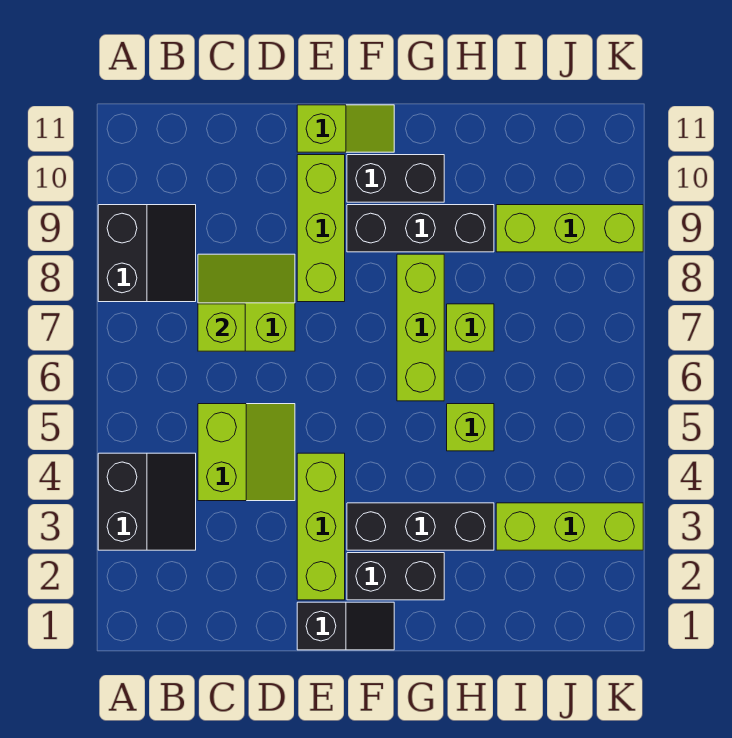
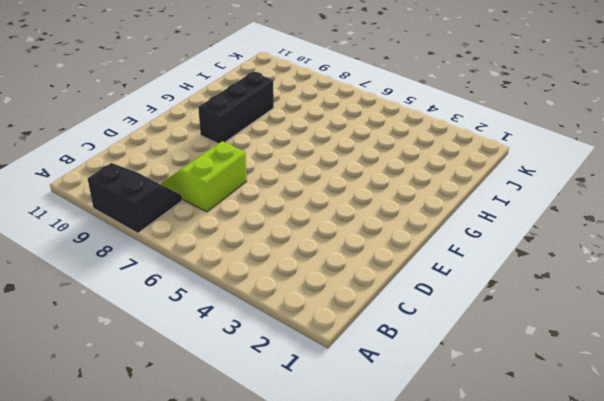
none -> black 2x2 slope [98,453,196,550]
none -> lime 2x2 slope [198,404,295,501]
none -> black 1x2 slope [297,602,394,650]

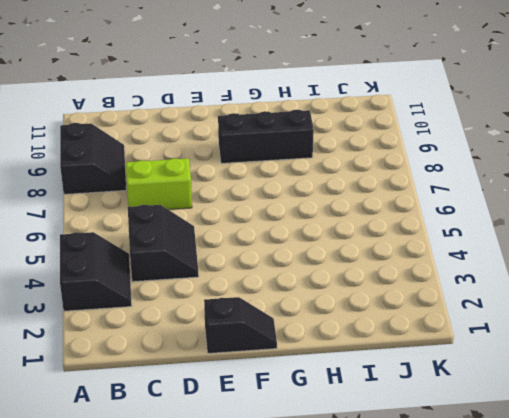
black 2x2 slope [128,205,199,282] -> lime 2x2 slope [198,404,295,501]
none -> lime 1x3 brick [297,453,345,600]
none -> lime 1x3 brick [297,155,345,302]
none -> lime 1x2 slope [297,105,394,152]

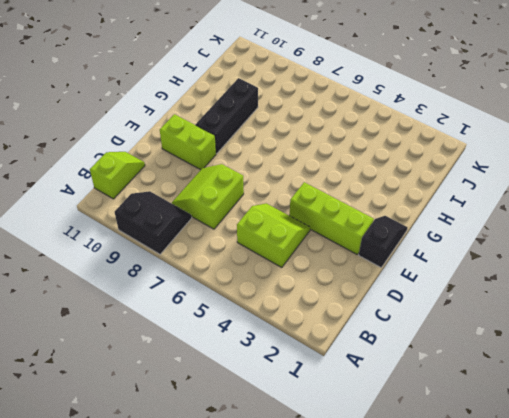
lime 1x2 slope [90,152,145,199] -> lime 1x2 slope moved to [297,105,394,152]
lime 1x2 brick [160,114,216,170] -> lime 1x3 brick [297,155,345,302]
none -> black 2x2 slope [98,453,196,550]
none -> black 1x2 brick [347,553,444,600]
none -> black 1x3 brick [347,503,494,550]

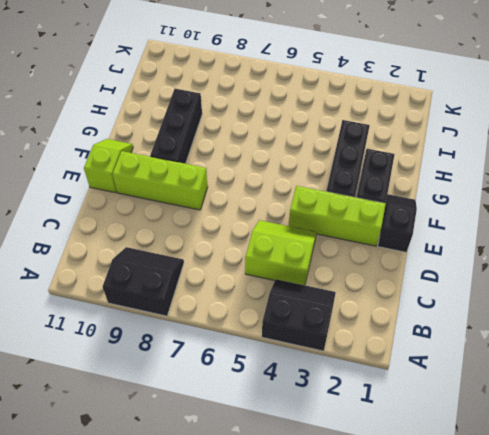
none -> lime 2x2 slope [198,254,295,351]
none -> black 1x2 brick [347,155,444,202]
none -> lime 1x3 brick [397,254,444,401]

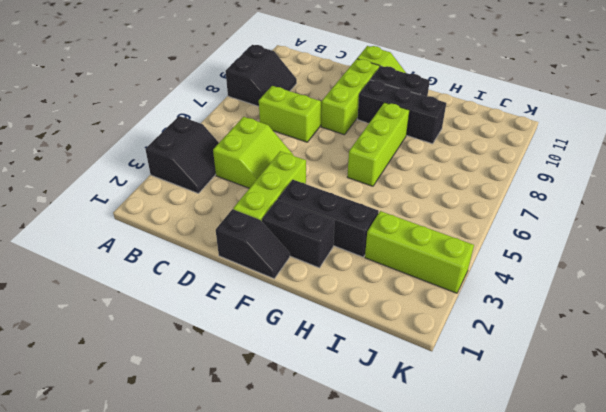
none -> lime 1x1 brick [447,404,494,451]
none -> lime 1x1 brick [447,304,494,351]
none -> lime 1x3 brick [496,205,643,252]

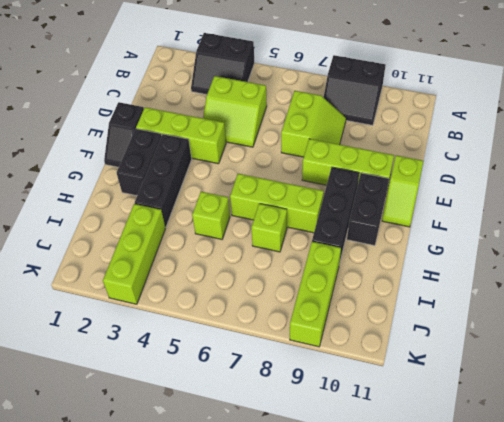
none -> lime 1x1 brick [198,304,245,351]

